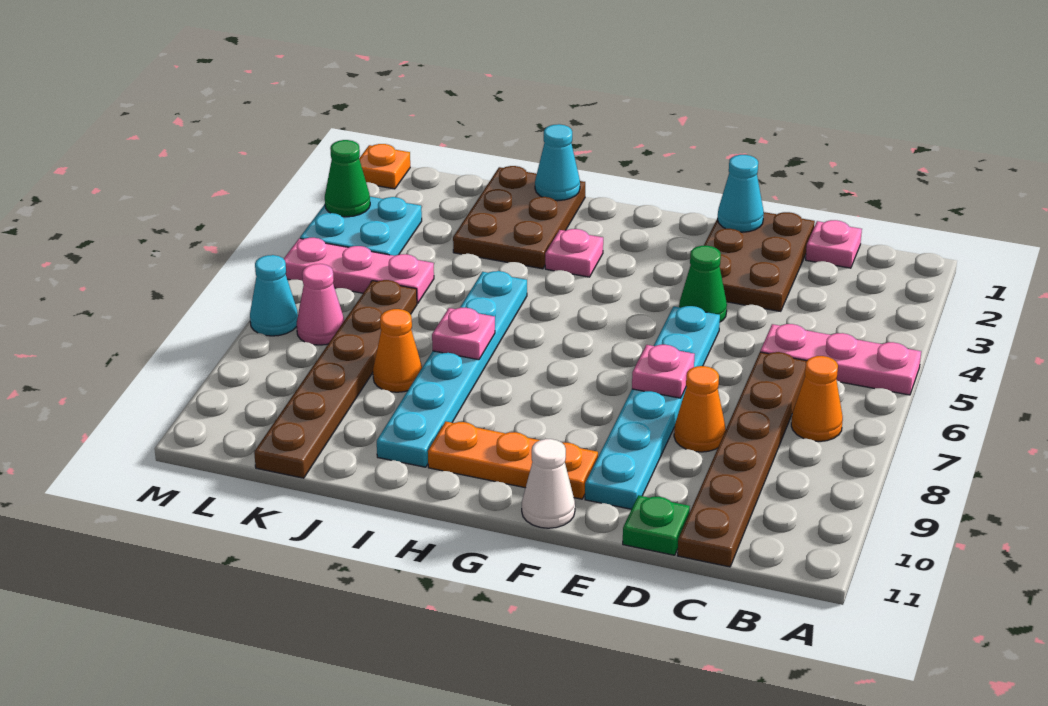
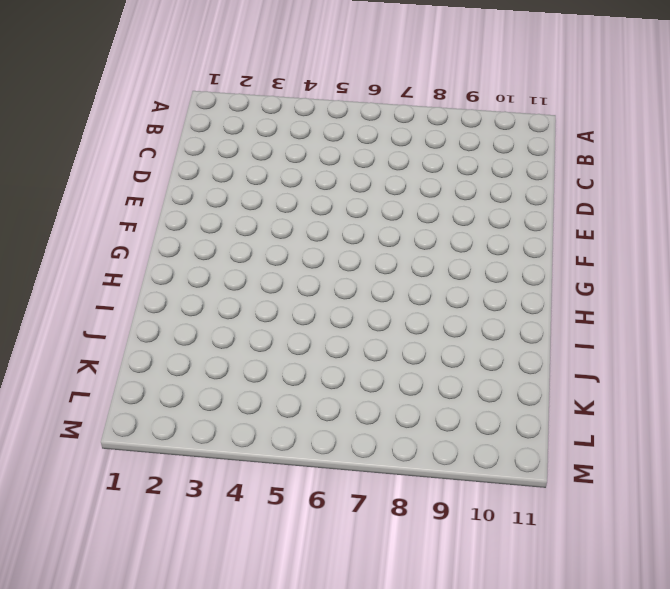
none -> pink 1x3 plate [760,324,921,395]
none -> orange 1x1 cone [791,356,843,441]
none -> pink 1x1 plate [806,220,862,268]

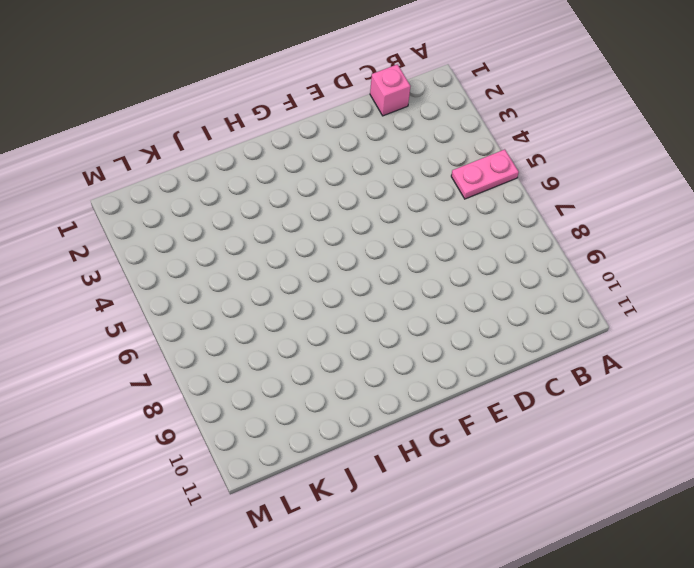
pink 1x2 plate [451,149,519,199] -> pink 1x3 plate [760,324,921,395]
pink 1x1 brick [370,64,411,116] -> pink 1x1 plate [806,220,862,268]
none -> orange 1x1 cone [791,356,843,441]
none -> brown 1x6 plate [677,352,806,567]
none -> brown 2x3 plate [704,212,815,311]

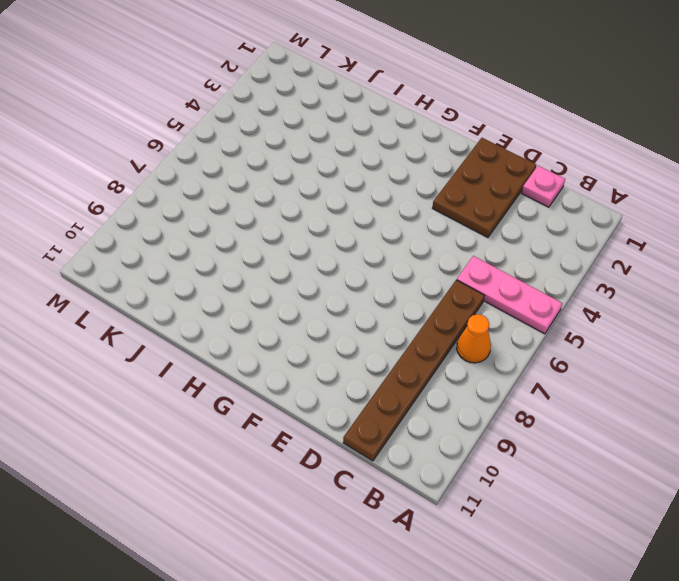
none -> orange 1x1 cone [674,366,726,452]
none -> green 1x1 plate [623,495,690,555]
none -> green 1x1 cone [679,246,727,322]

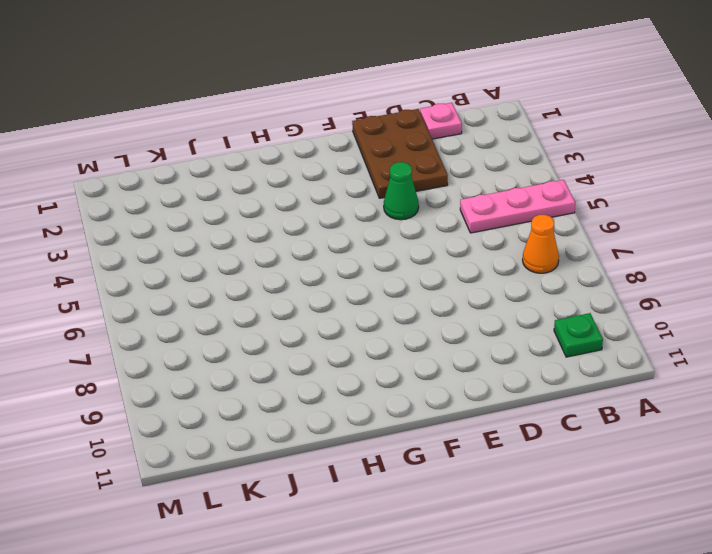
green 1x1 plate [554,313,603,357] -> green 1x1 plate moved to [623,495,690,555]
none -> brown 1x6 plate [677,352,806,567]
none -> orange 1x1 cone [674,366,726,452]
none -> cyan 1x6 plate [585,306,720,509]

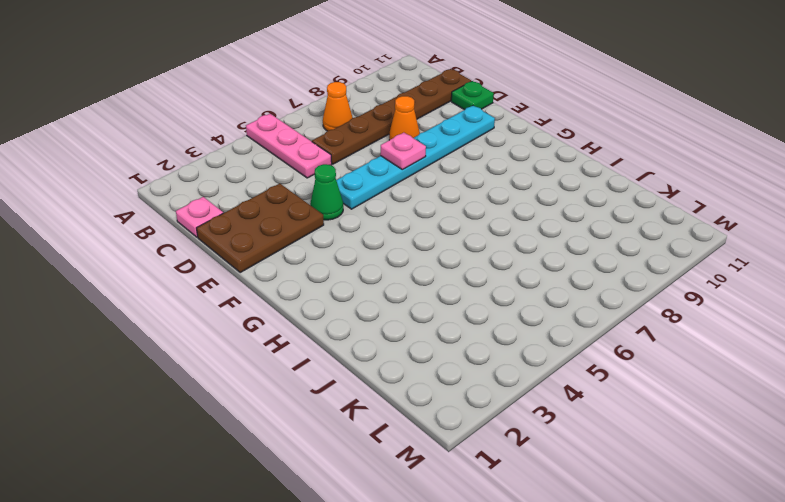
none -> orange 1x3 plate [428,422,598,499]
none -> white 1x1 cone [522,439,575,528]
none -> pink 1x1 plate [545,229,603,277]

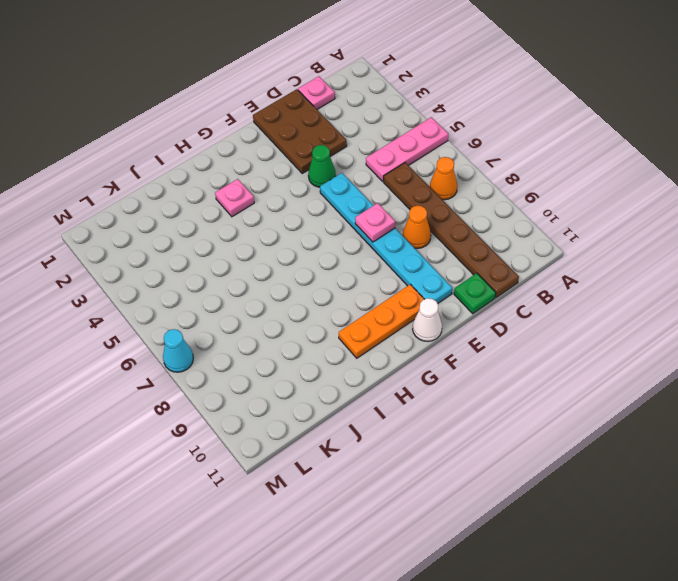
none -> brown 2x3 plate [453,166,585,269]
none -> cyan 1x6 plate [377,271,527,467]
none -> orange 1x1 cone [373,309,422,392]

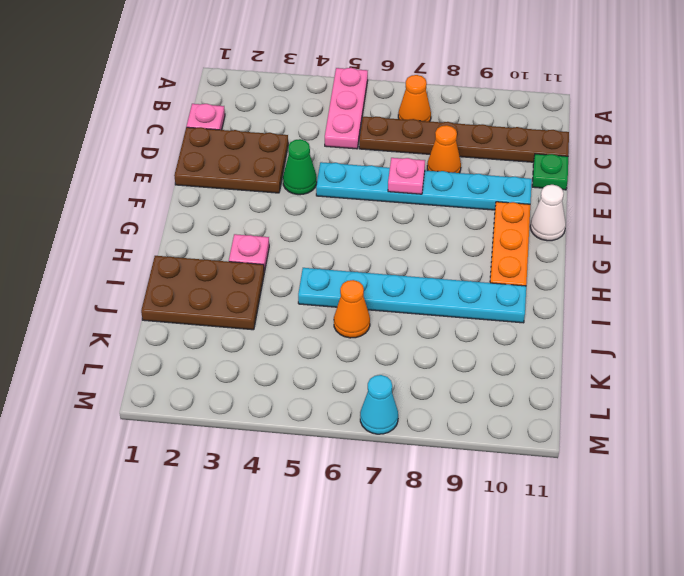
orange 1x1 cone [334,280,370,338] -> orange 1x1 cone moved to [373,309,422,392]
none -> pink 1x3 plate [284,238,434,303]
none -> brown 1x6 plate [254,280,417,478]
none -> cyan 2x2 plate [300,197,422,256]

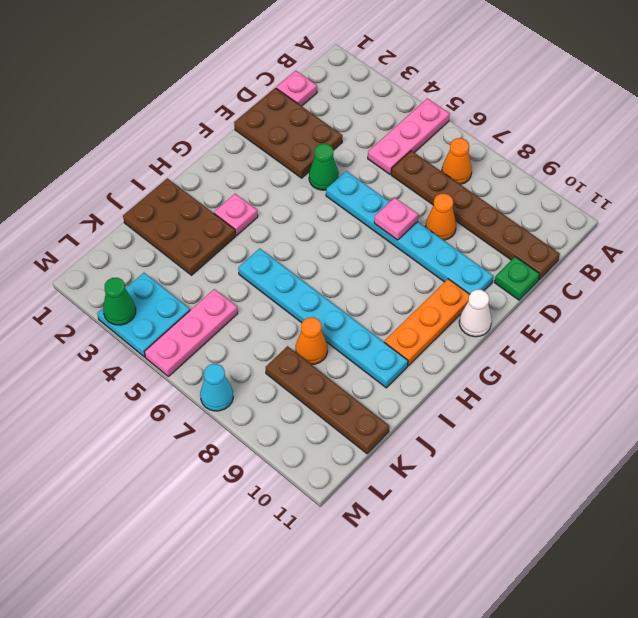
brown 1x4 plate [266,346,389,454] -> brown 1x6 plate [254,280,417,478]
none -> pink 1x1 cone [297,264,344,345]
none -> orange 1x1 plate [359,144,410,189]
none -> cyan 1x1 cone [718,155,764,232]

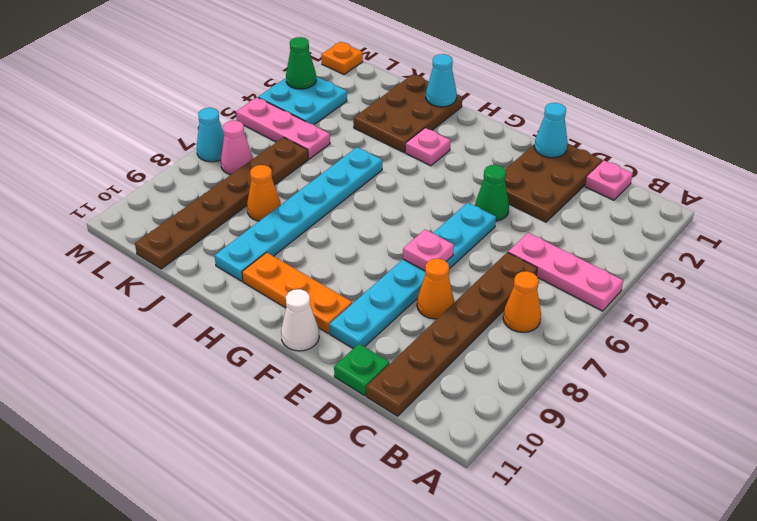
none -> pink 1x1 plate [432,308,495,360]

